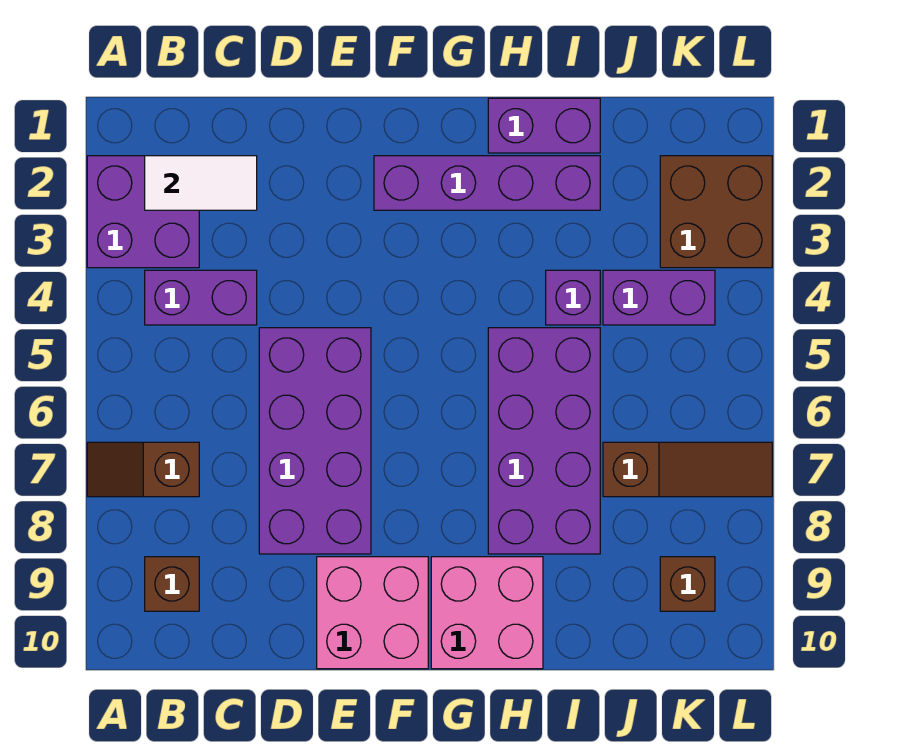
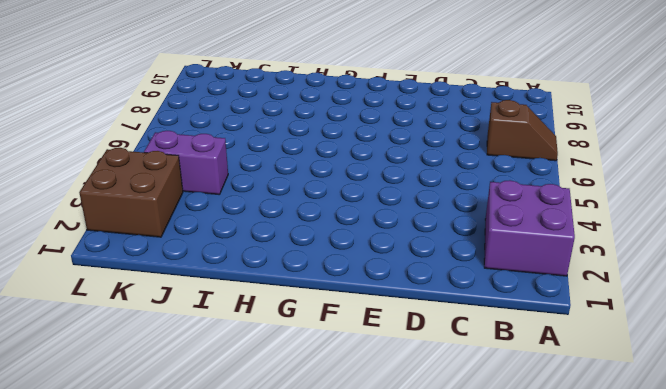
none -> purple 1x2 brick [145,270,257,325]
none -> brown 1x1 brick [145,557,199,611]
none -> purple 2x4 brick [259,328,371,554]

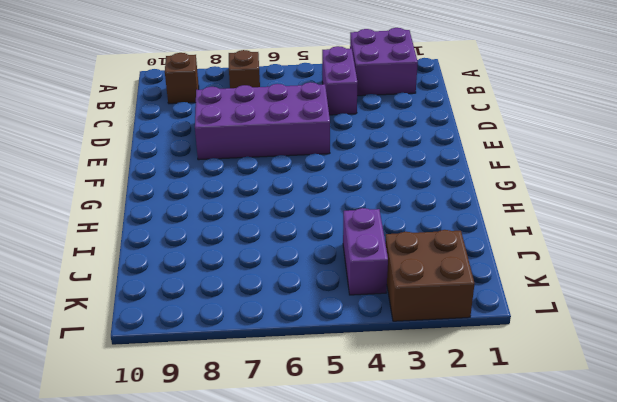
none -> pink 2x2 brick [317,557,428,669]
none -> purple 1x4 brick [374,156,600,210]
none -> pink 2x2 brick [431,557,543,669]

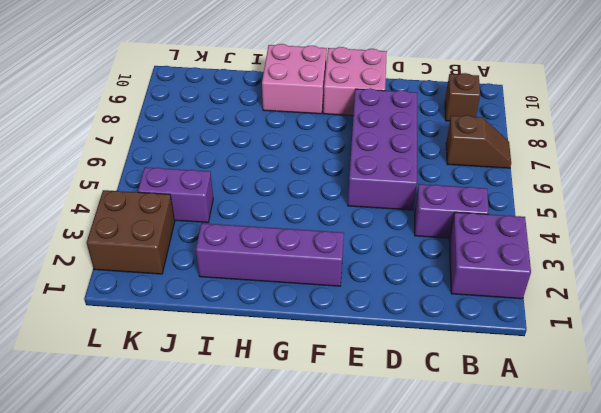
none -> purple 1x2 brick [488,98,600,153]
none -> purple 2x4 brick [488,328,600,554]
none -> purple 1x1 brick [546,270,600,325]

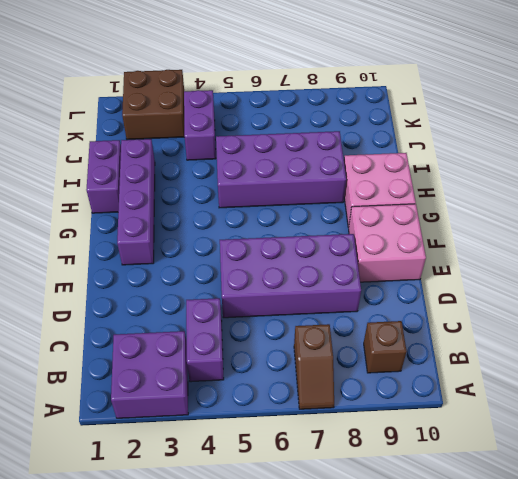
none -> purple 1x1 brick [546,270,600,325]
none -> brown 1x3 slope [603,442,772,497]
none -> brown 1x1 brick [660,557,715,611]

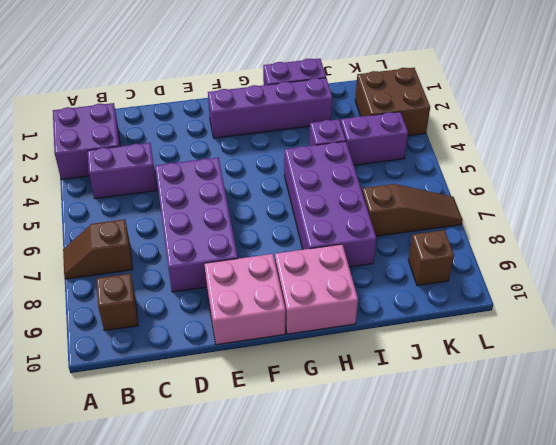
none -> white 1x2 tile [145,156,257,210]

